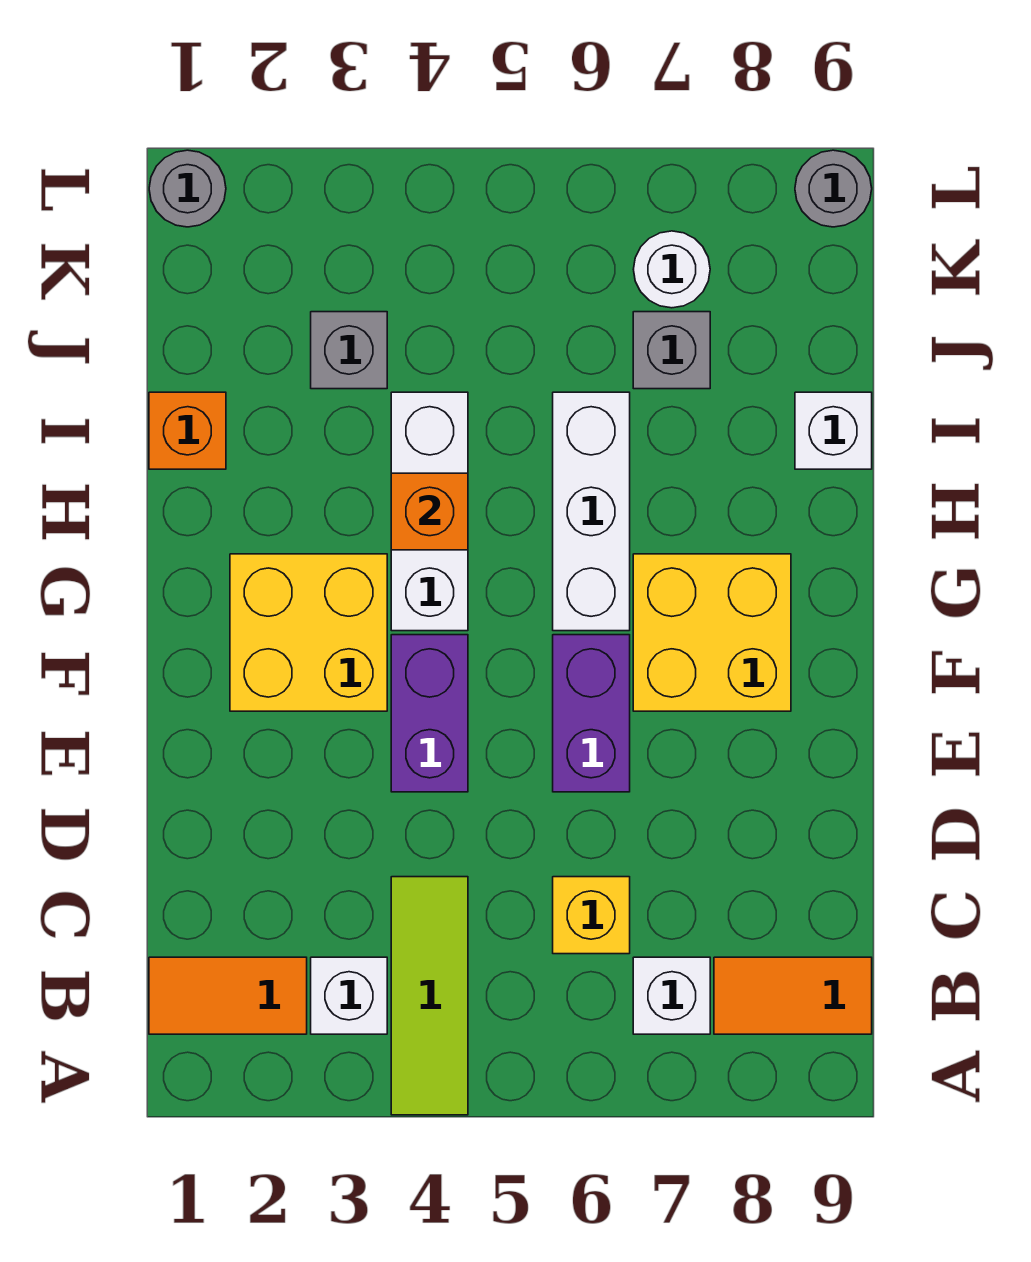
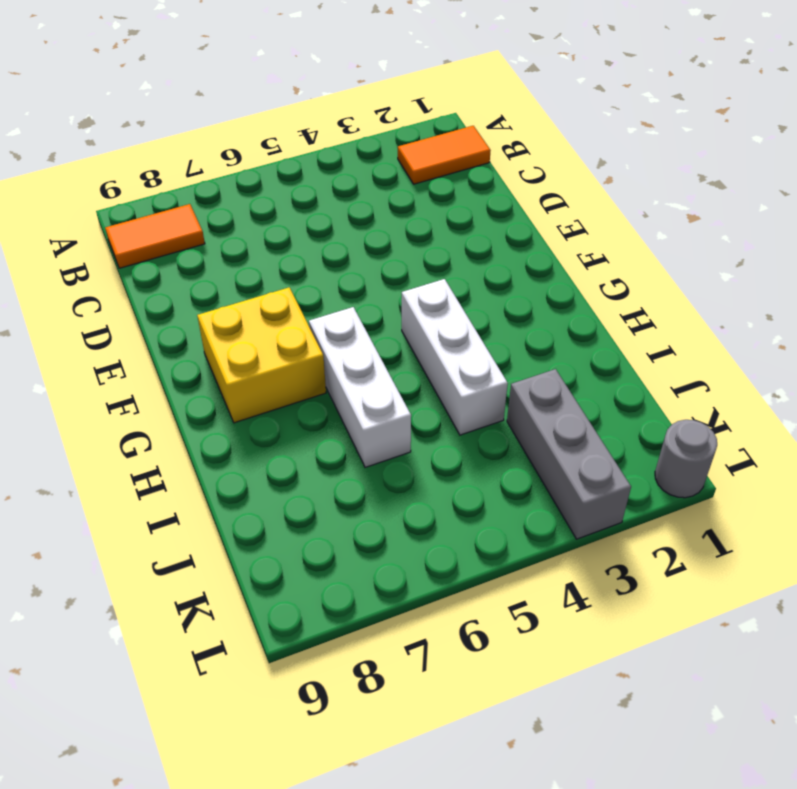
grey 1x3 brick [507,369,631,539] -> grey 1x1 brick [311,312,387,389]
none -> lime 1x3 tile [391,877,468,1115]
none -> white 1x1 brick [311,957,387,1034]
none -> white 1x1 brick [633,957,710,1034]

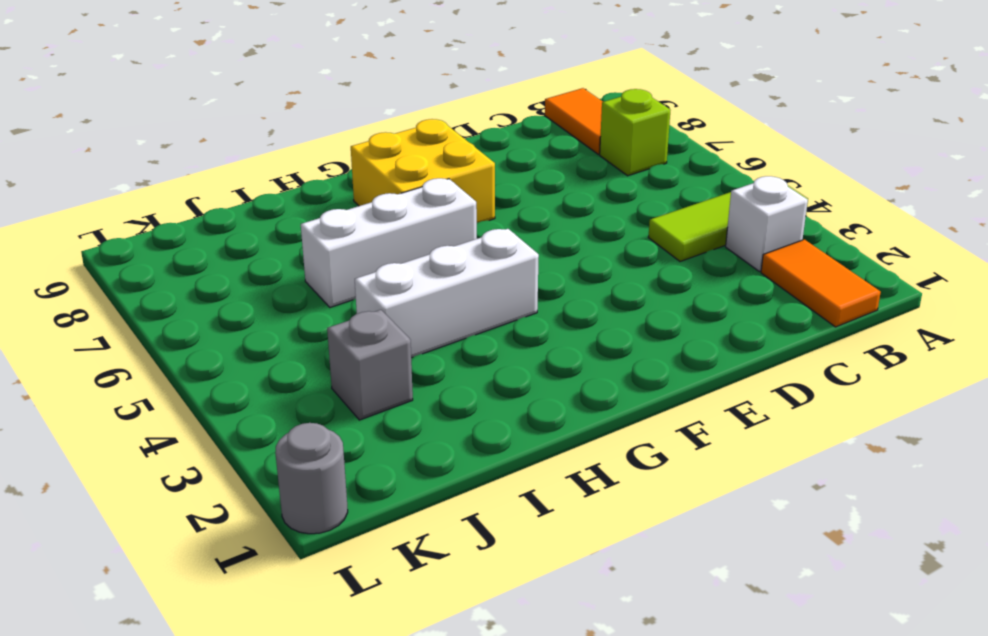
lime 1x1 brick [600,89,670,176] -> white 1x1 brick [633,957,710,1034]
none -> yellow 1x1 brick [553,877,630,954]
none -> purple 1x2 brick [391,635,468,792]
none -> purple 1x2 brick [553,635,630,792]

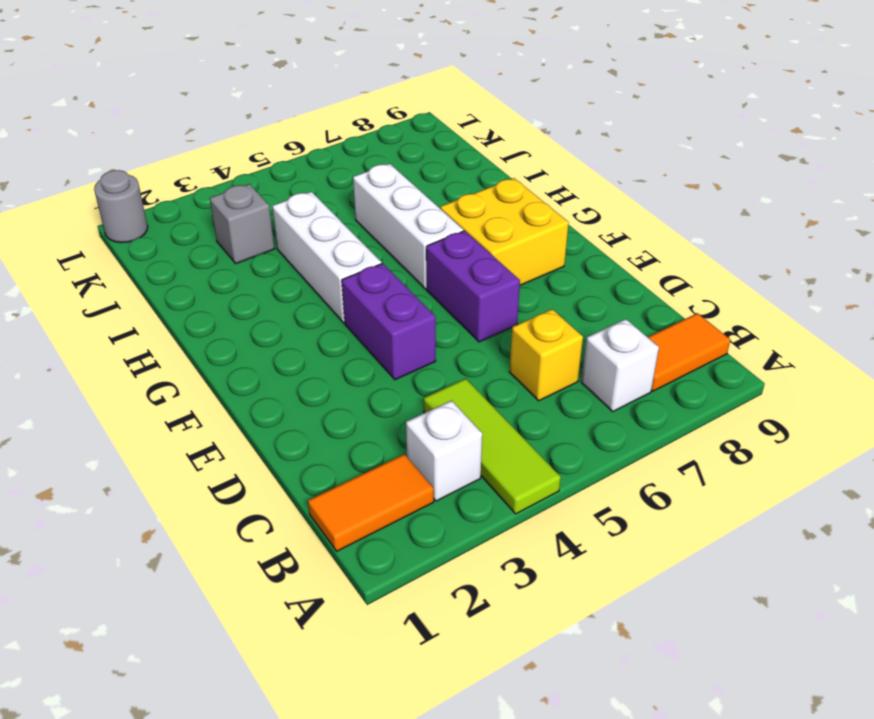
none -> yellow 2x2 brick [230,554,387,711]
none -> orange 1x1 brick [149,392,226,469]
none -> white 1x1 brick [795,392,872,469]

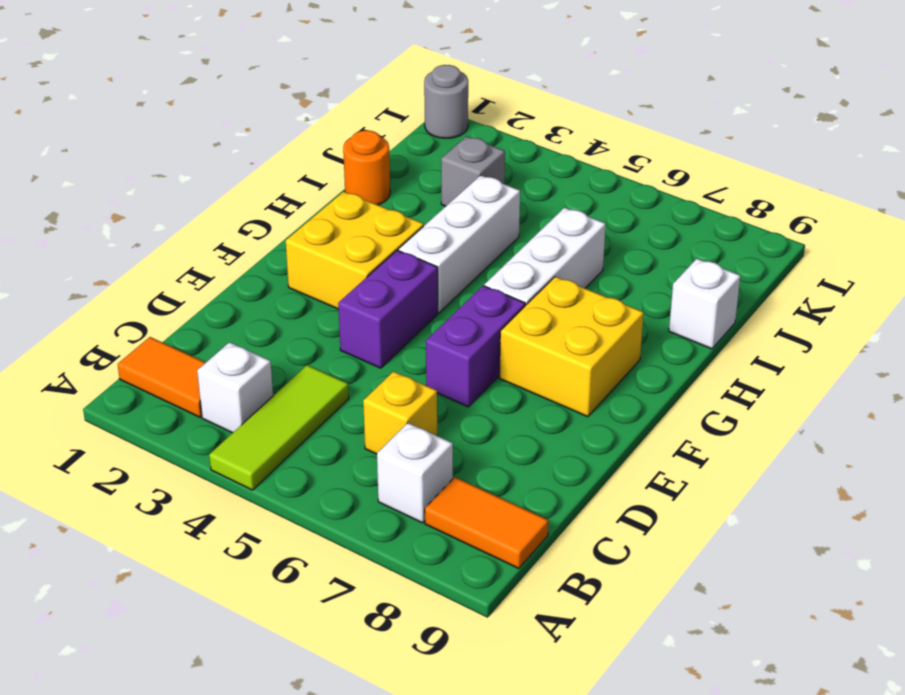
orange 1x1 round brick [343,130,390,205] -> orange 1x1 brick [149,392,226,469]
none -> grey 1x1 brick [633,312,710,389]
none -> white 1x1 round brick [633,231,710,308]
none -> grey 1x1 round brick [795,150,872,227]

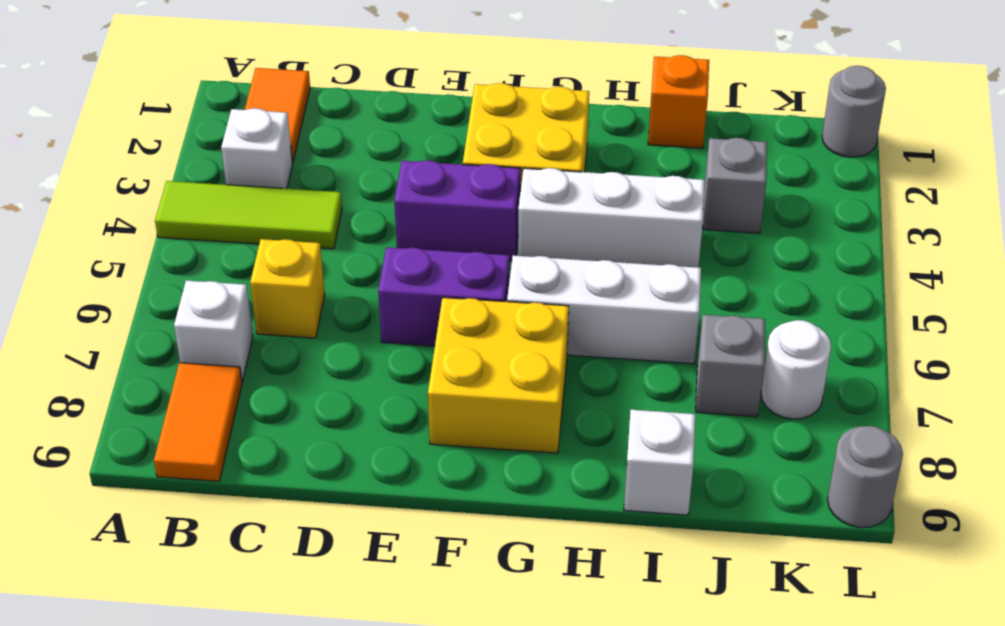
none -> orange 1x1 brick [391,473,468,550]

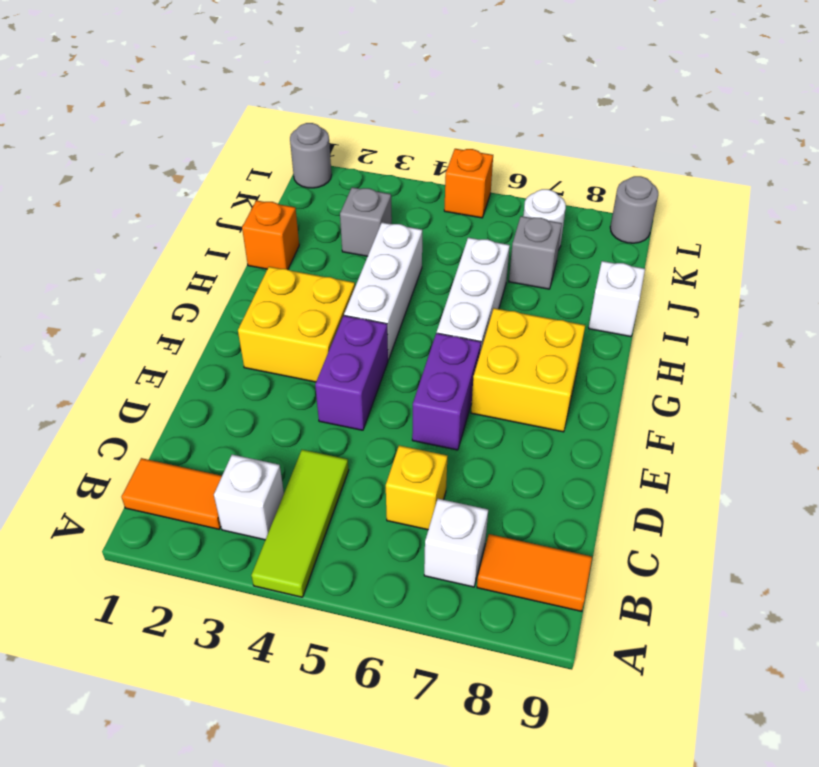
orange 1x1 brick [444,149,493,218] -> orange 1x1 brick moved to [391,473,468,550]

